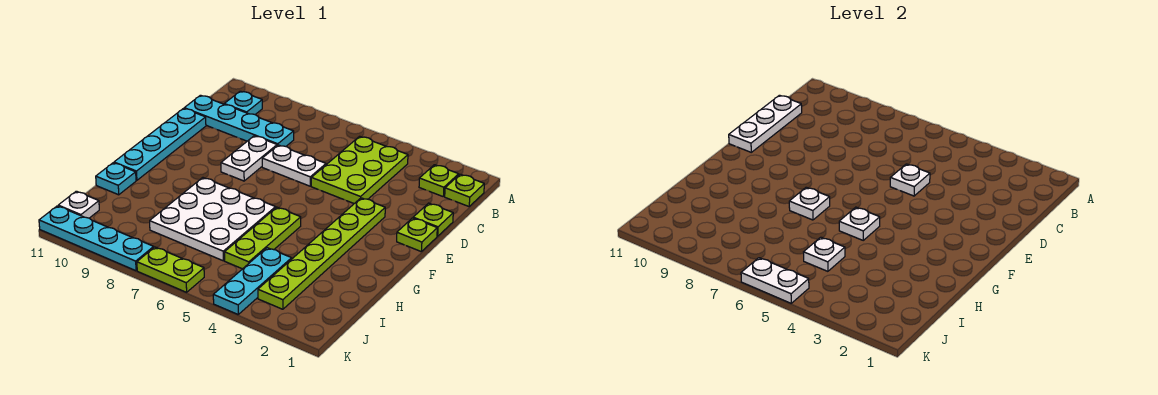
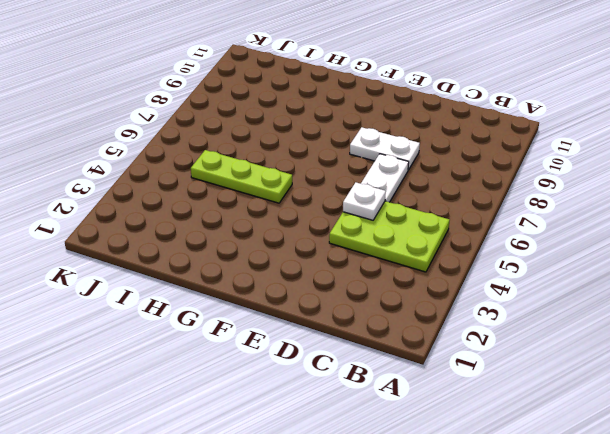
none -> lime 1x1 plate [445,174,484,206]
none -> lime 1x1 plate [419,165,459,196]
none -> cyan 1x1 plate [225,91,262,114]

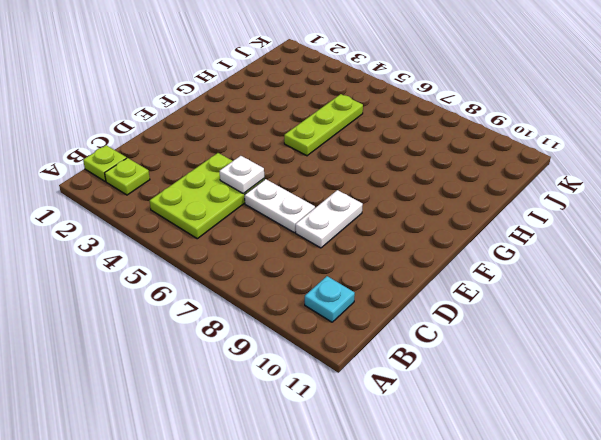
none -> cyan 1x4 plate [184,95,294,146]
none -> lime 1x1 plate [413,203,453,236]
none -> cyan 1x4 plate [114,108,206,180]

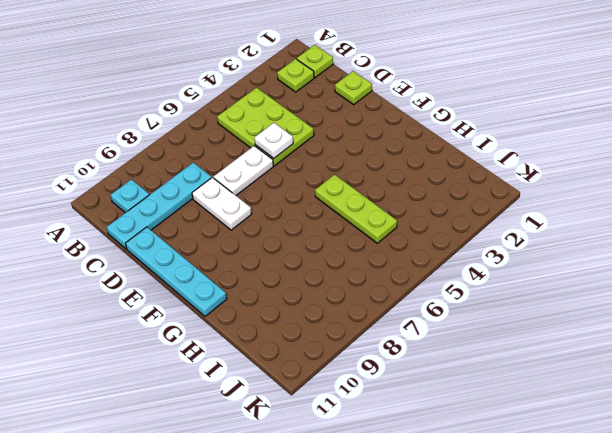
none -> lime 1x1 plate [397,218,437,252]
none -> lime 1x6 plate [258,198,385,309]
none -> white 3x3 plate [150,178,276,261]

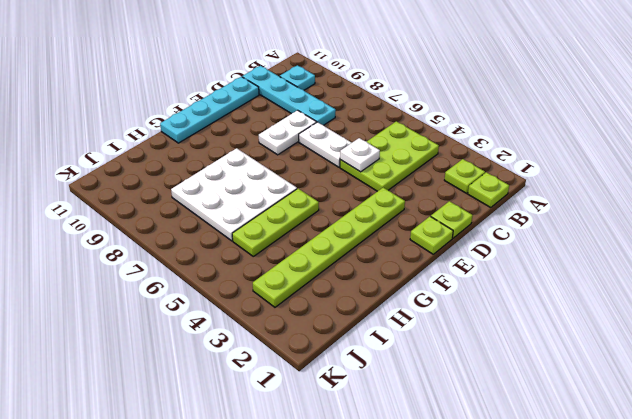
none -> cyan 1x1 plate [96,163,136,195]
none -> cyan 1x3 plate [213,248,292,314]
none -> white 1x1 plate [58,191,99,218]

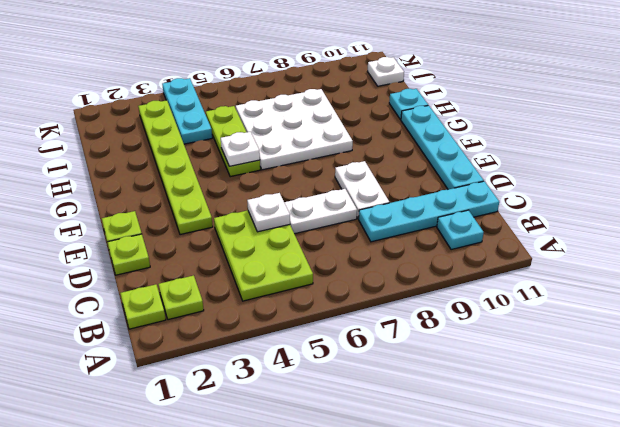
none -> lime 1x2 plate [137,247,204,292]
none -> cyan 1x4 plate [39,206,154,271]
none -> white 1x3 plate [729,95,802,152]

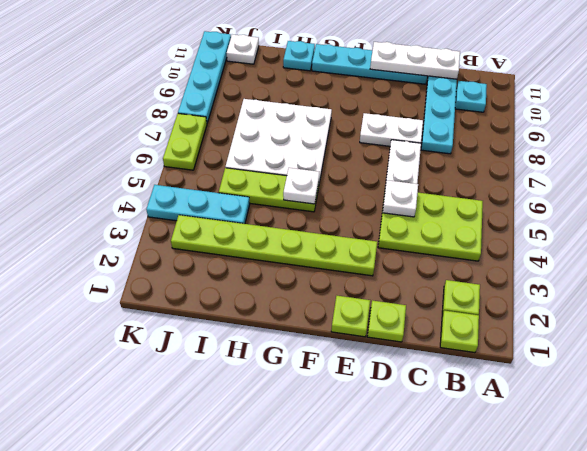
none -> white 1x1 plate [789,187,830,220]
none -> white 1x1 plate [804,237,845,271]
none -> white 1x2 plate [741,258,809,303]

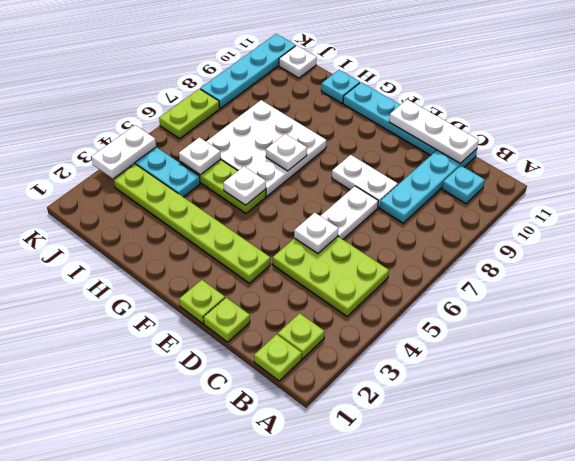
white 1x2 plate [92,125,156,179] -> white 1x2 plate moved to [741,258,809,303]

